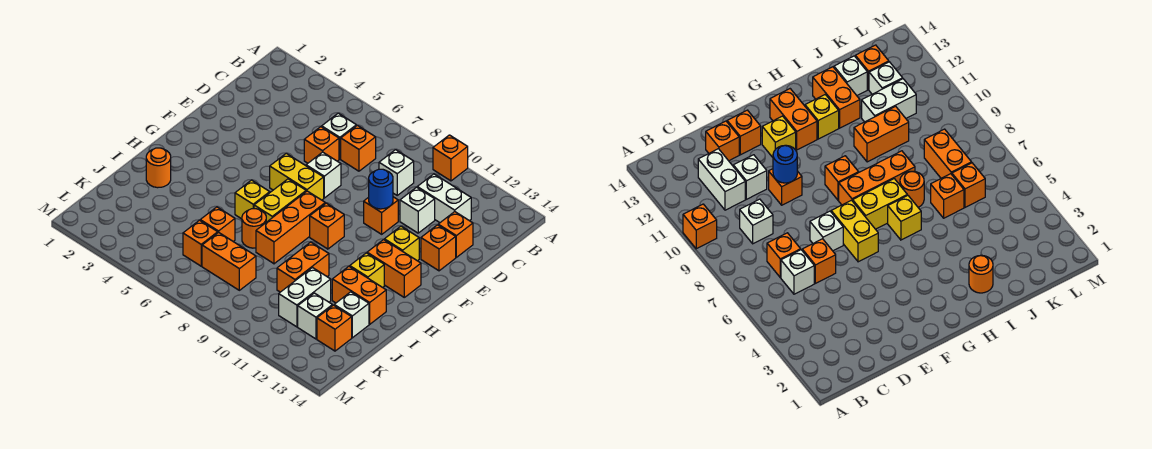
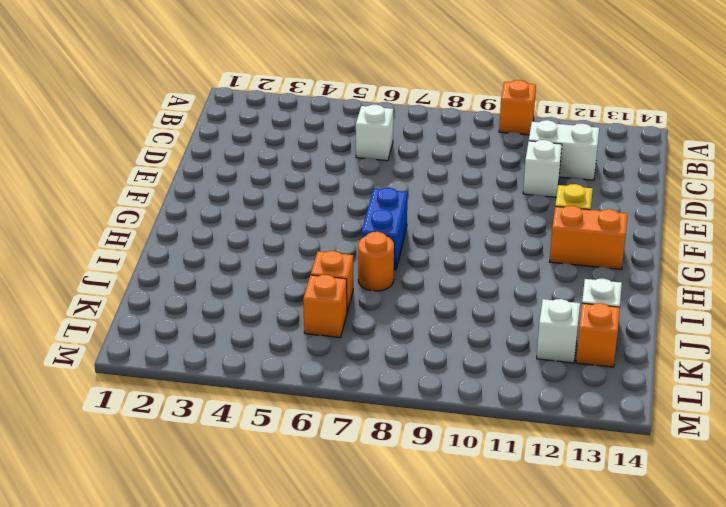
blue 1x2 brick [362,188,407,270] -> yellow 1x2 brick [254,179,306,222]
none -> orange 1x1 brick [341,125,376,171]
none -> white 1x1 brick [379,150,414,195]
none -> orange 1x1 brick [304,127,339,163]
none -> orange 1x1 brick [438,212,473,257]

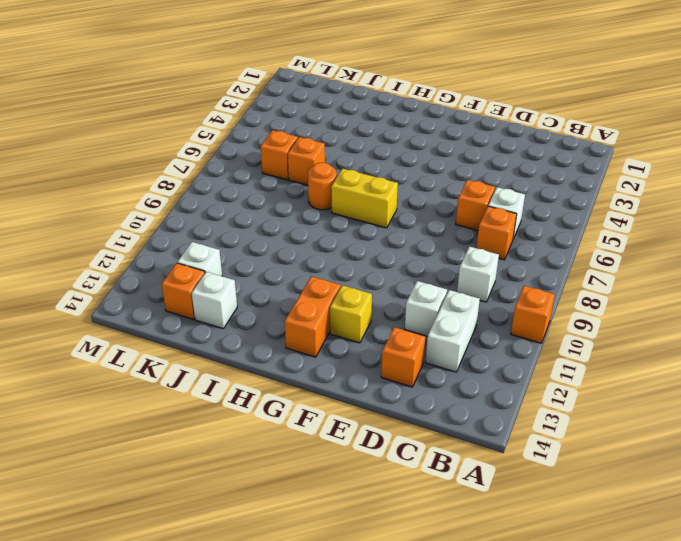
none -> white 1x1 brick [306,152,341,198]
none -> orange 1x1 brick [364,197,398,234]
none -> orange 1x1 brick [421,225,456,271]
none -> yellow 1x2 brick [270,153,324,200]

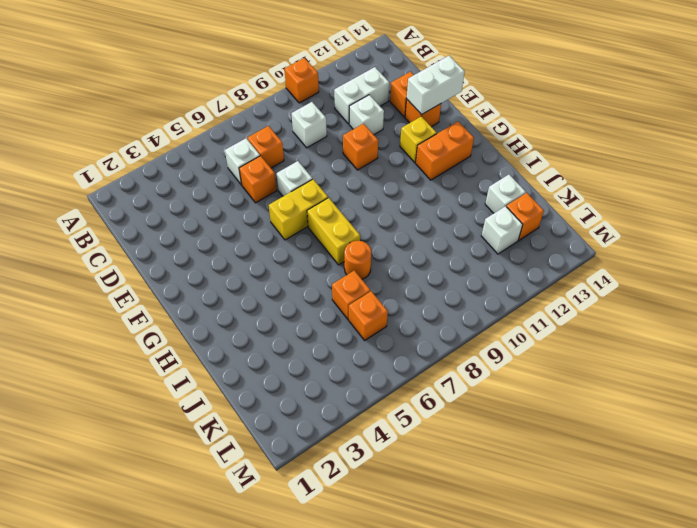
white 1x2 brick [407,56,465,115] -> white 1x2 brick turned to [279,268,331,327]
none -> orange 1x3 brick [256,191,325,264]
none -> orange 1x1 brick [310,203,344,249]
none -> yellow 1x1 brick [235,180,270,219]
none -> yellow 1x1 brick [350,253,384,287]

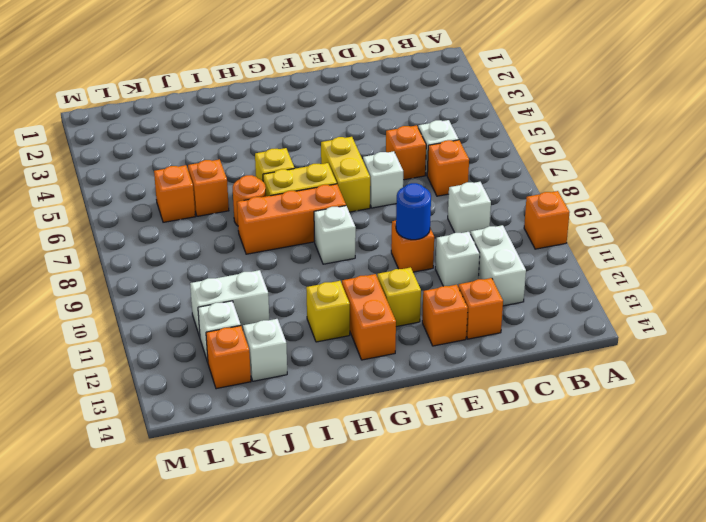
white 1x1 brick [314,206,356,264] -> orange 1x1 brick [310,203,344,249]
none -> orange 1x1 round brick [146,148,171,188]
none -> orange 1x2 brick [277,242,329,292]
none -> orange 1x2 brick [332,266,386,324]
none -> orange 1x2 brick [202,232,256,290]

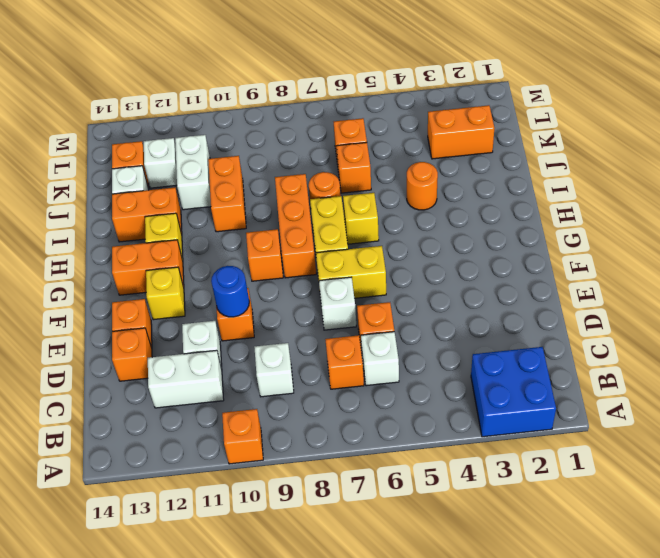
blue 2x2 brick [471,347,556,437] -> none
orange 1x1 round brick [407,162,438,210] -> orange 1x1 round brick moved to [146,148,171,188]
orange 1x2 brick [428,105,494,159] -> orange 1x2 brick moved to [202,232,256,290]

